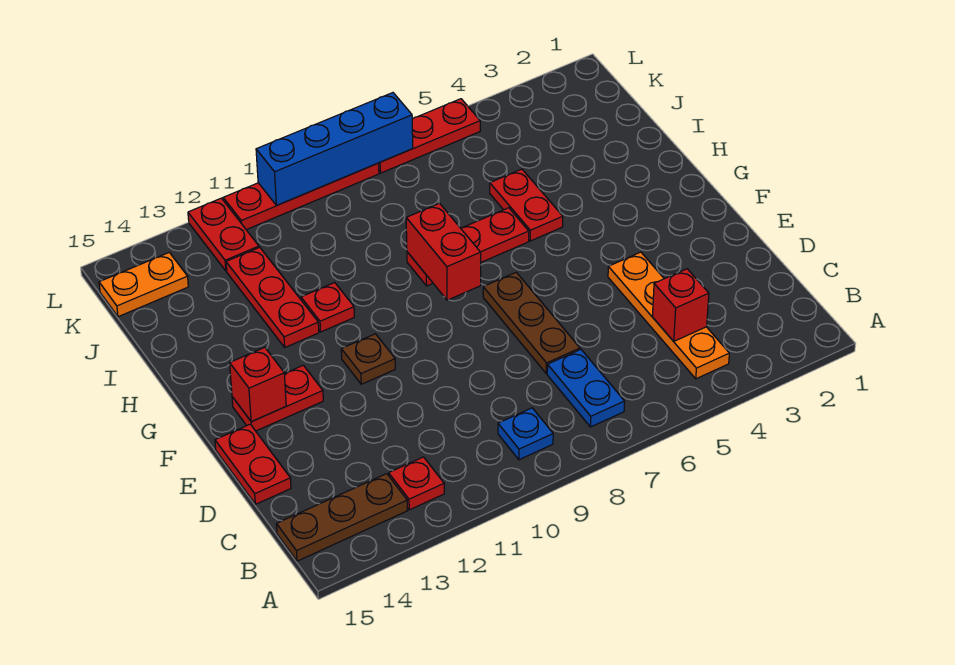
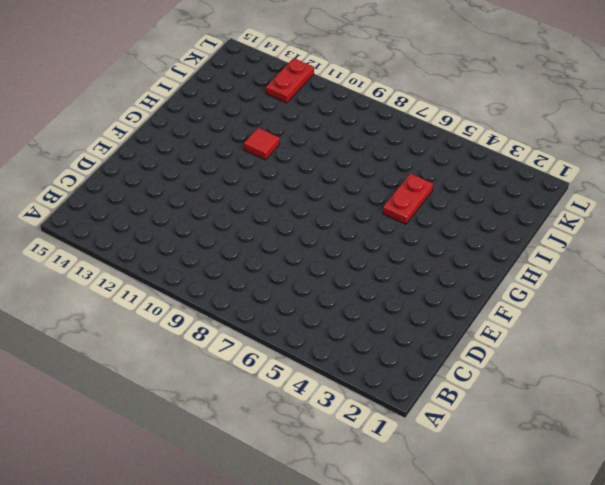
red 1x1 tile [244,128,279,160] -> red 1x1 plate [301,283,354,332]
none -> orange 1x4 plate [608,252,729,379]
none -> blue 1x2 plate [547,350,625,427]
none -> blue 1x1 plate [498,408,553,460]

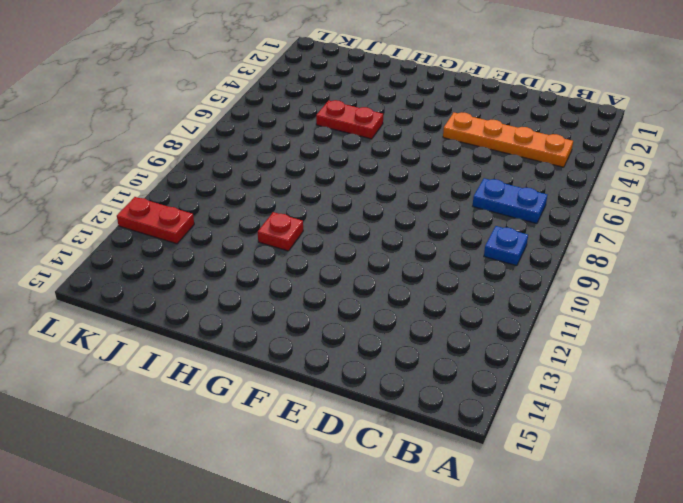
none -> red 1x1 plate [389,457,444,510]
none -> brown 1x3 plate [277,474,407,561]
none -> brown 1x3 plate [483,272,580,374]

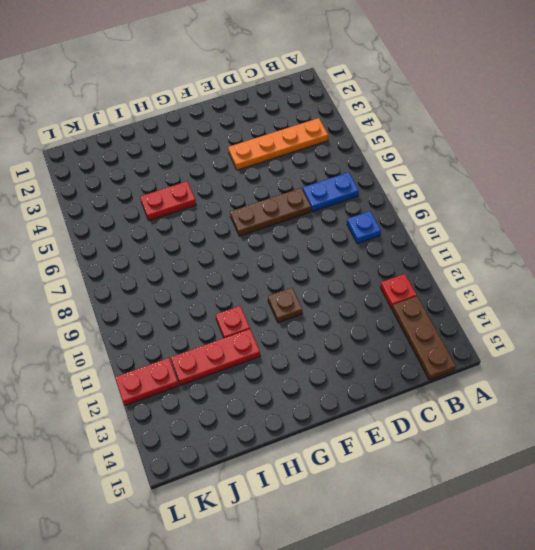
none -> red 1x2 plate [215,424,291,504]
none -> red 1x2 plate [232,365,323,431]
none -> red 1x3 plate [407,208,529,286]

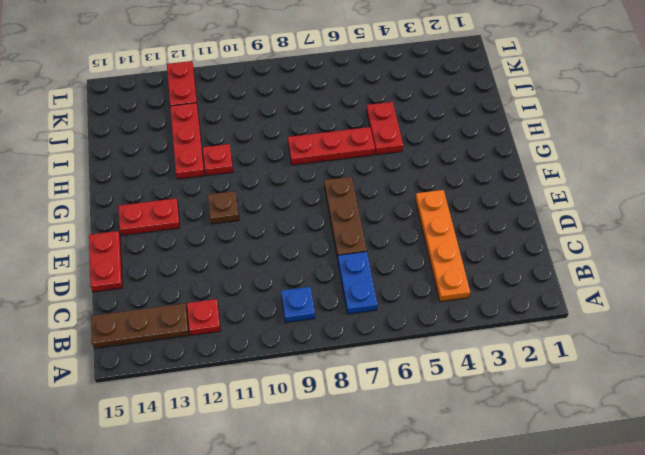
none -> orange 1x2 plate [99,252,188,317]
none -> red 1x3 plate [379,99,480,173]
none -> red 1x4 plate [223,163,379,230]

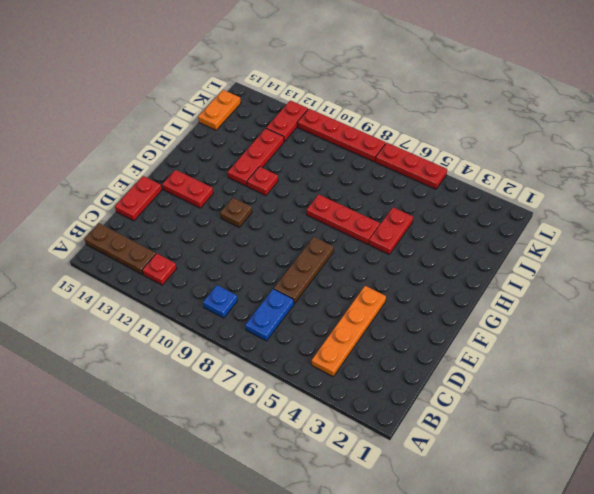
orange 1x2 plate [198,90,241,130] -> orange 1x2 plate turned to [99,252,188,317]
none -> red 1x1 brick [652,269,709,341]
none -> red 1x1 brick [230,347,286,422]
none -> red 1x2 brick [406,203,481,300]

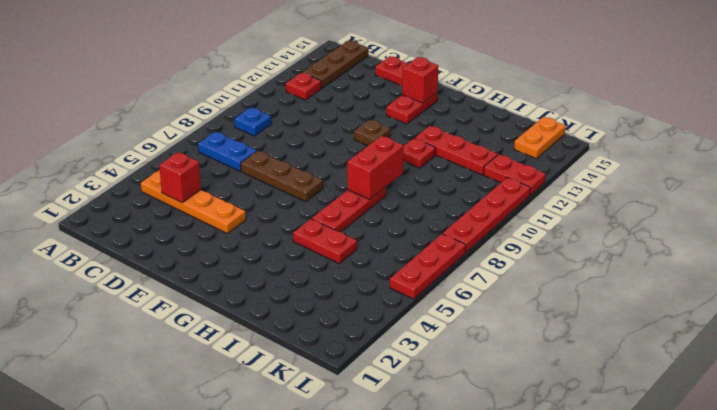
red 1x2 brick [347,136,404,199] -> red 1x2 brick turned to [406,203,481,300]
none -> blue 1x4 brick [256,93,413,205]

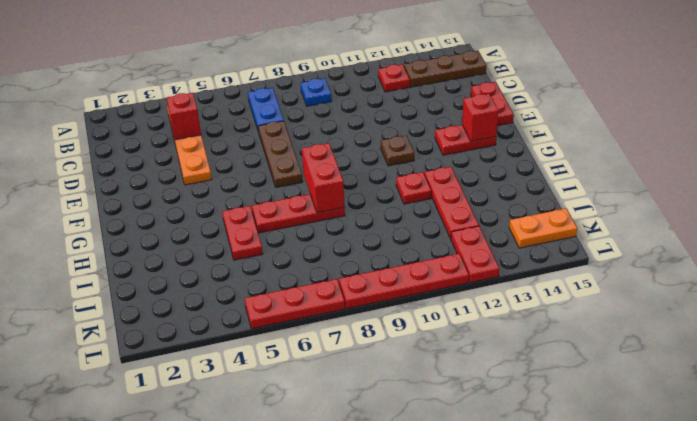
none -> blue 1x4 brick [256,93,413,205]

